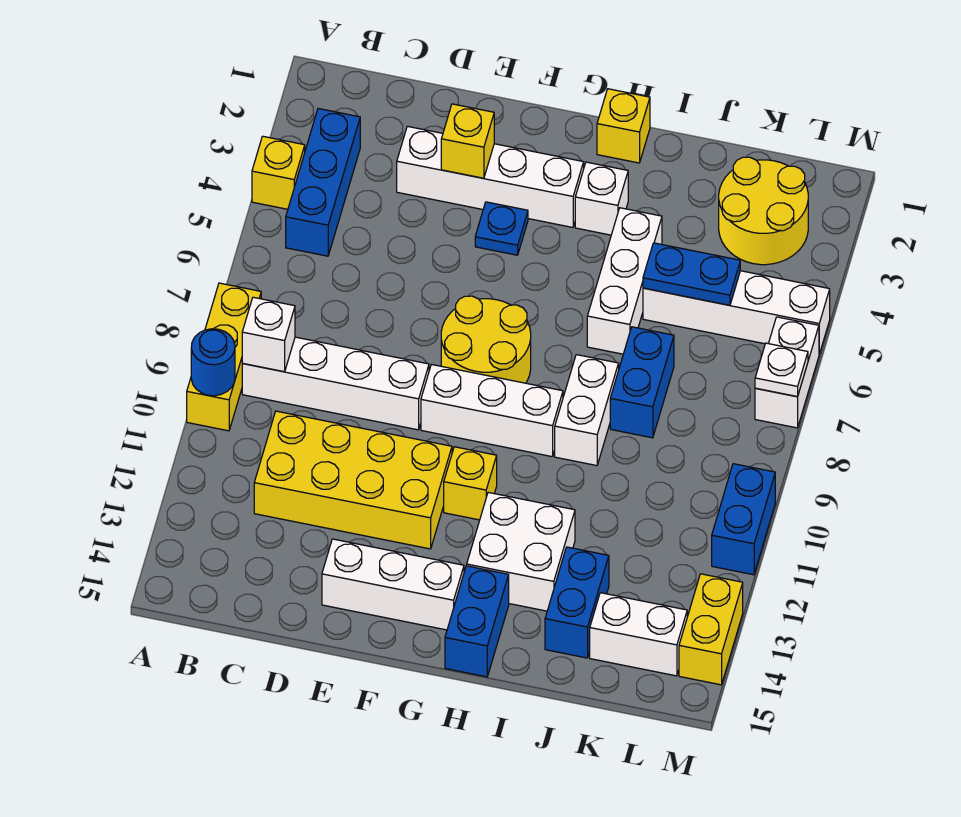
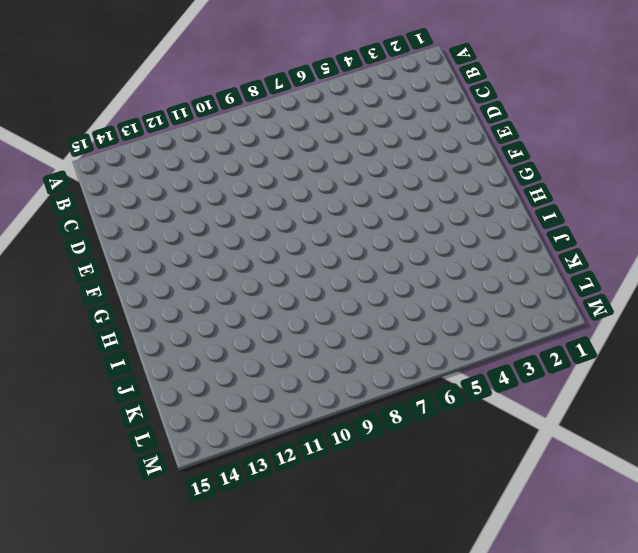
none -> yellow 1x1 brick [252,136,305,209]
none -> yellow 1x3 brick [187,283,261,431]
none -> blue 1x3 brick [286,109,360,256]
none -> white 1x4 brick [242,337,429,430]

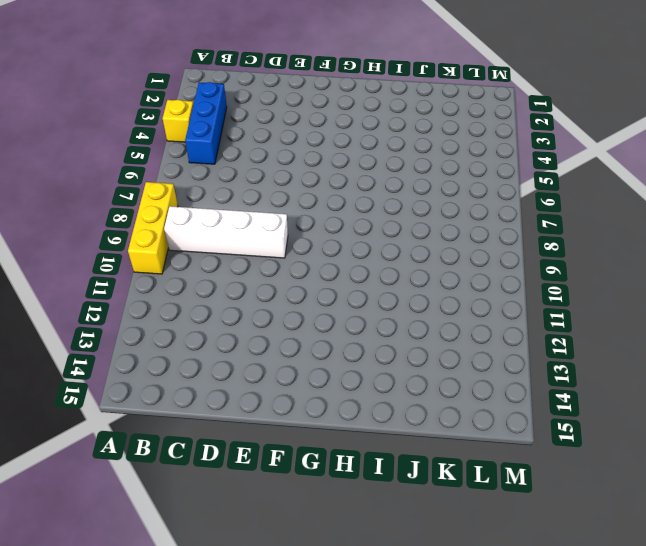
none -> yellow 2x4 brick [254,411,452,549]
none -> white 1x4 brick [397,126,584,227]
none -> white 1x3 brick [322,539,464,630]
none -> blue 1x1 plate [475,202,528,255]

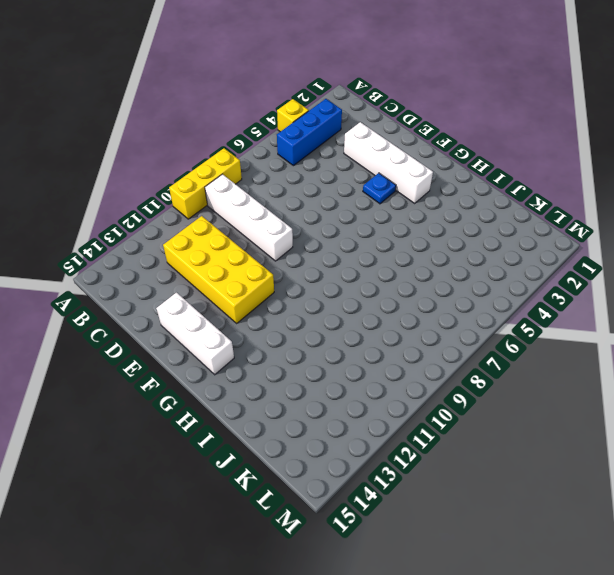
none -> yellow 2x2 round brick [441,296,531,383]
none -> white 1x3 brick [421,365,563,457]
none -> yellow 1x1 brick [444,447,497,520]
none -> yellow 1x1 brick [597,89,650,163]

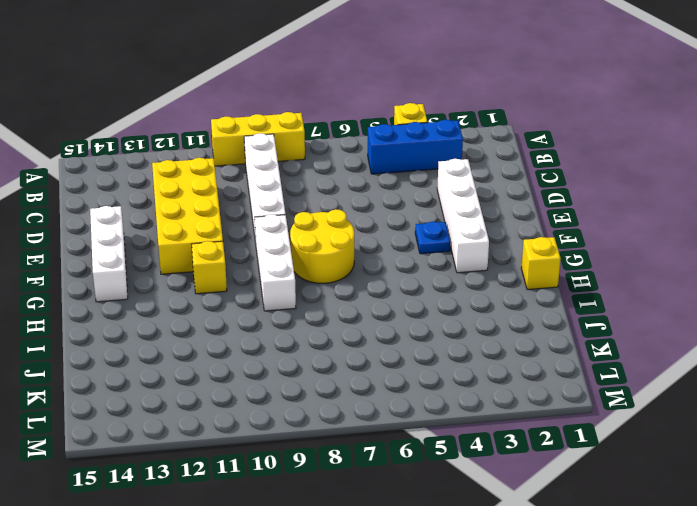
none -> white 1x1 brick [575,162,628,235]
none -> white 2x2 brick [467,492,575,611]
none -> blue 1x2 brick [445,566,509,677]
none -> white 1x3 brick [587,208,662,354]

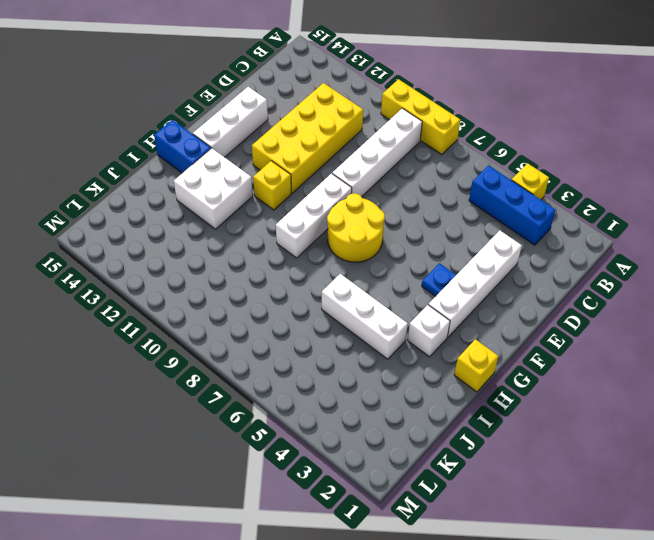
none -> white 1x2 brick [555,355,619,466]
none -> white 1x4 brick [643,271,830,354]
none -> blue 1x2 brick [610,327,674,438]
none -> blue 1x2 brick [545,547,609,658]

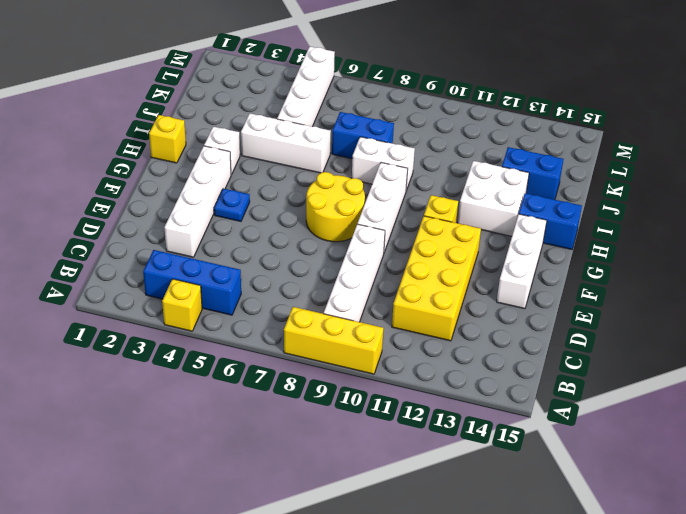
none -> yellow 2x2 round brick [719,157,808,265]
none -> white 1x2 brick [590,593,687,676]
none -> white 1x2 brick [755,317,819,428]
none -> blue 1x2 brick [712,464,775,575]

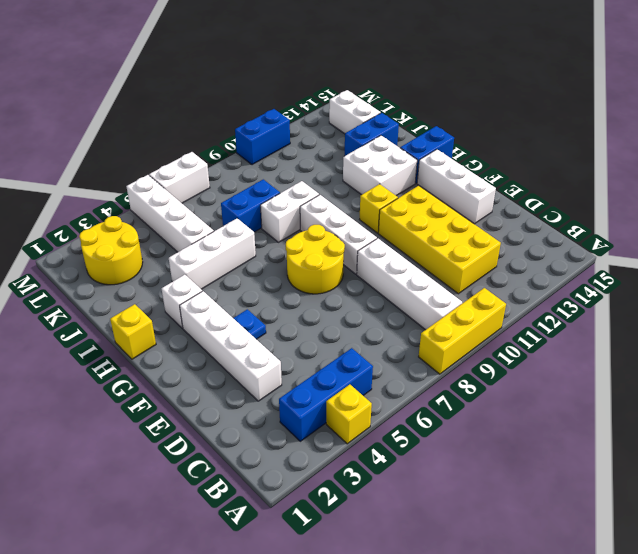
none -> yellow 1x2 brick [679,574,743,685]
none -> blue 1x1 round brick [191,329,235,396]
none -> white 1x1 brick [242,297,295,372]
none -> yellow 1x1 brick [441,104,494,178]

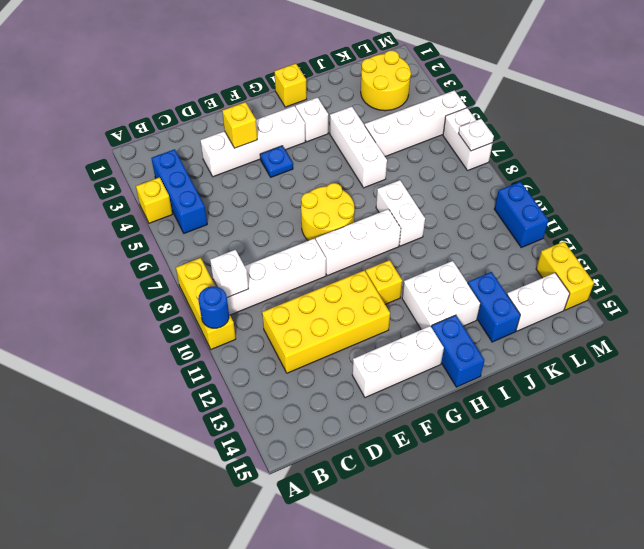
none -> blue 1x2 brick [610,327,674,438]
none -> blue 1x2 plate [643,243,740,305]

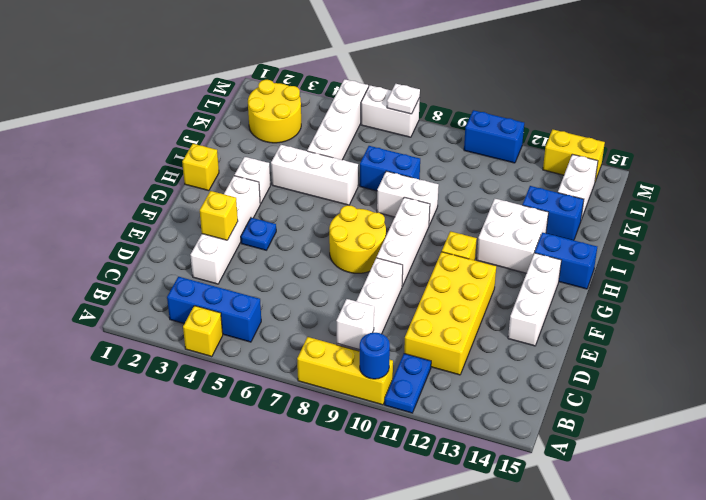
blue 1x2 plate [385,354,431,413] -> blue 1x2 plate moved to [643,243,740,305]

